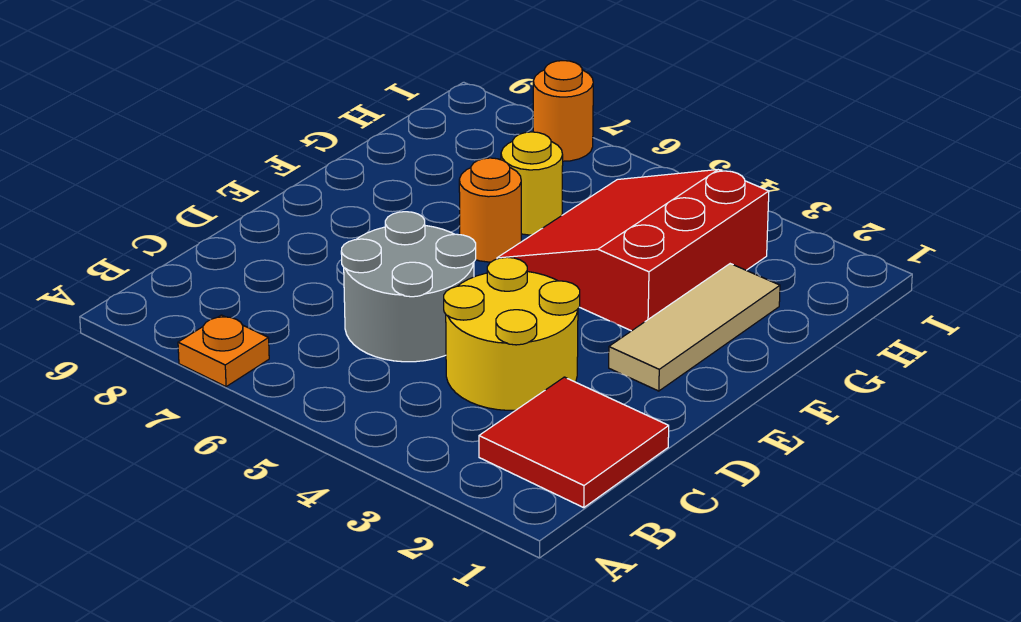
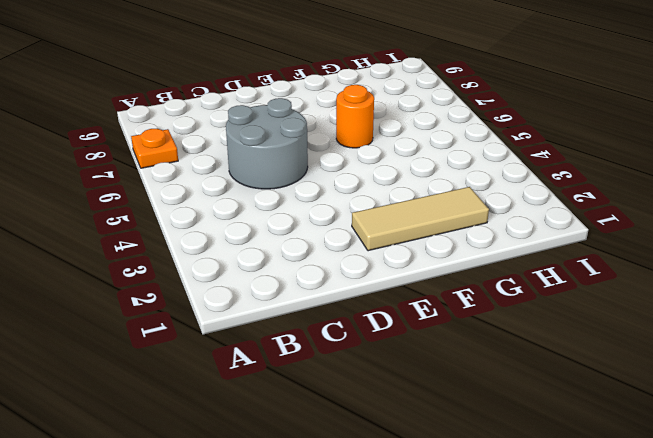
none -> red 2x2 tile [479,377,669,508]
none -> yellow 2x2 round brick [444,257,580,410]

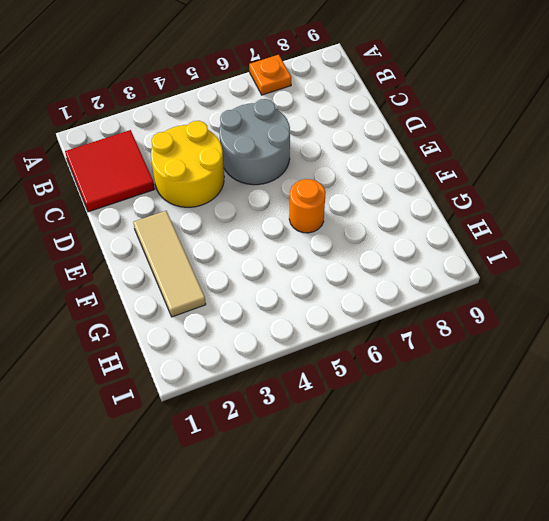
none -> red 3x3 slope [497,170,769,331]
none -> yellow 1x1 round brick [501,132,563,235]

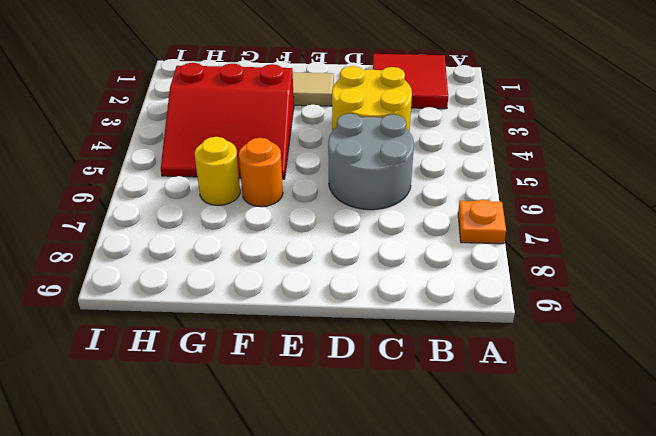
none -> orange 1x1 round brick [533,61,593,161]

